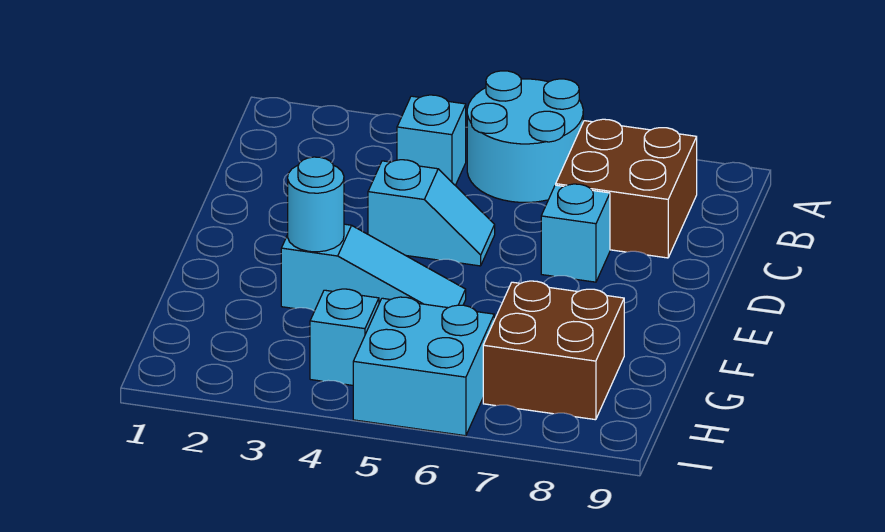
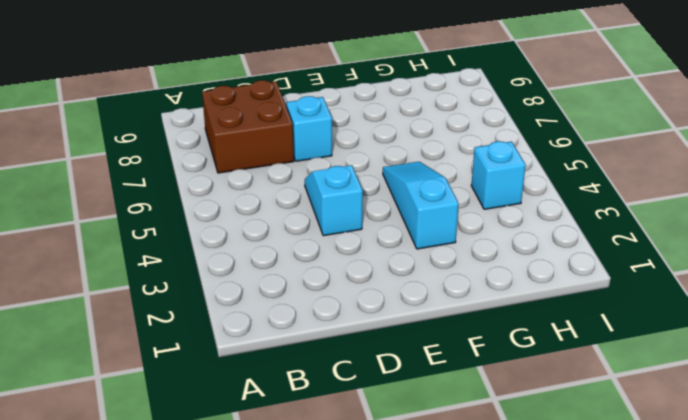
none -> cyan 2x2 round brick [467,71,583,202]
none -> cyan 1x1 brick [397,95,466,186]

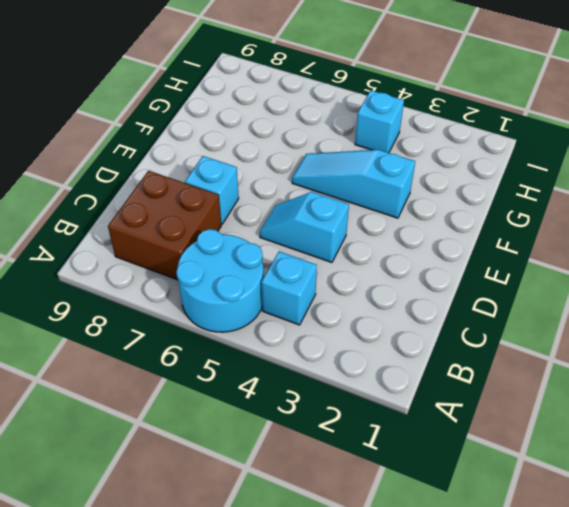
none -> brown 2x2 brick [483,281,624,420]
none -> cyan 2x2 brick [353,297,494,436]

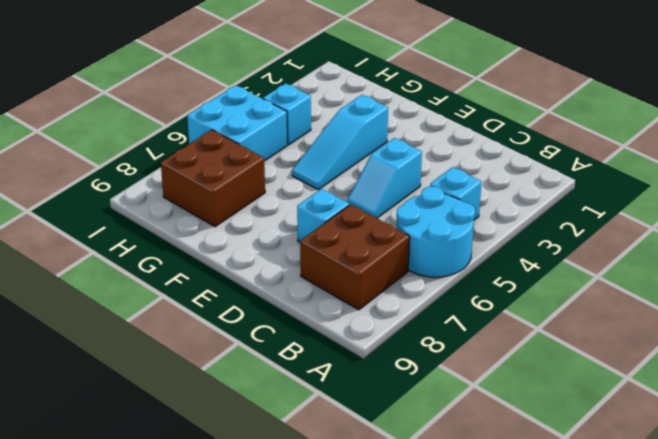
none -> cyan 1x1 round brick [288,157,344,252]

